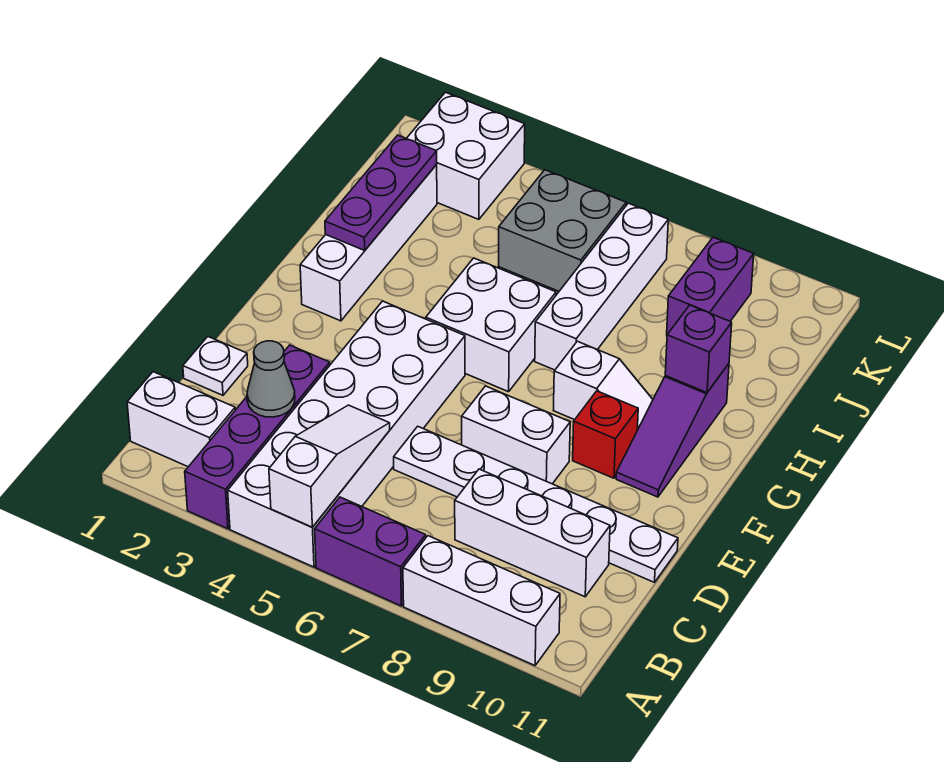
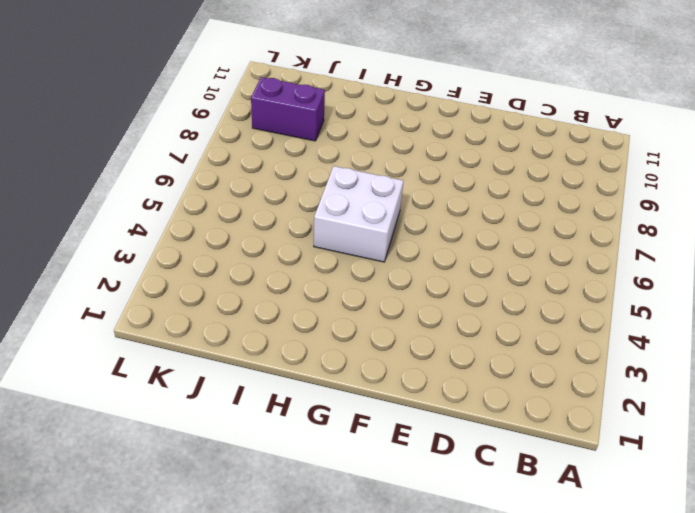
none -> purple 1x4 brick [185,345,330,529]
none -> white 2x6 brick [228,301,465,567]
none -> purple 1x2 brick [315,497,426,606]

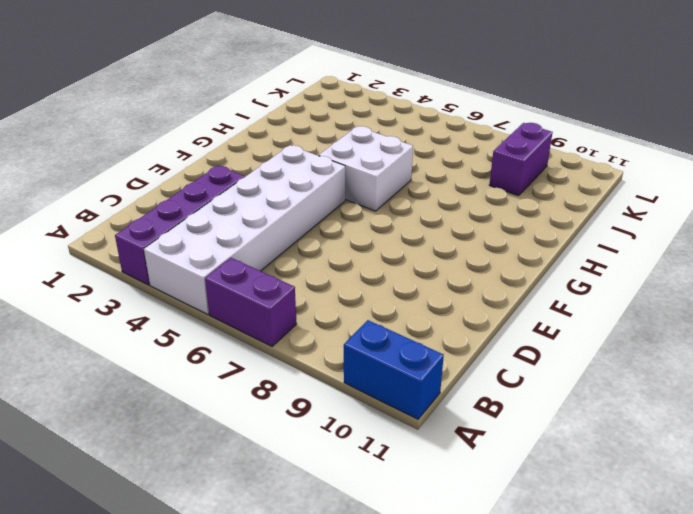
blue 1x2 brick [344,320,444,419] -> white 1x3 brick [403,536,560,665]
none -> white 1x2 brick [127,372,235,467]
none -> white 1x3 brick [455,469,610,597]
none -> white 1x1 plate [183,337,248,395]

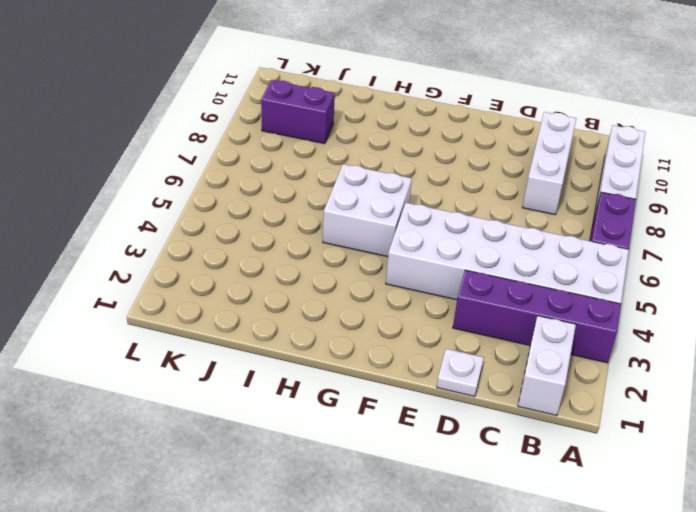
none -> white 1x6 plate [394,426,678,582]
none -> white 1x2 brick [462,386,570,484]
none -> red 1x1 brick [573,391,638,478]

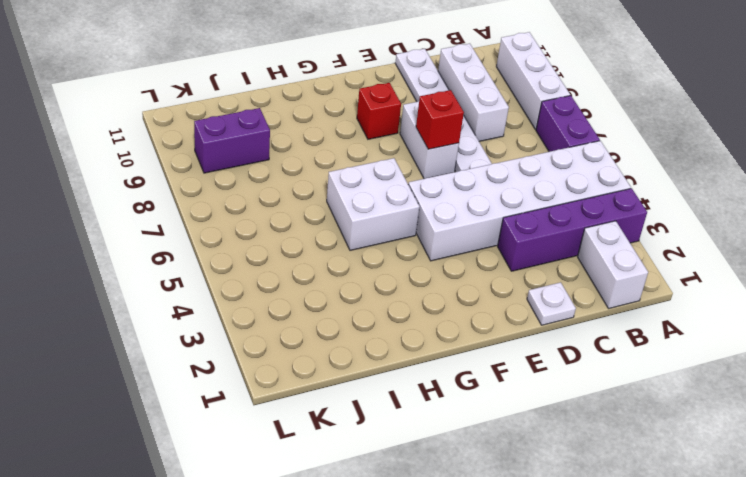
red 1x1 brick [416,90,464,149] -> none
none -> purple 1x3 slope [616,364,729,497]
none -> white 1x4 brick [300,165,437,321]
none -> white 1x2 slope [554,341,653,430]

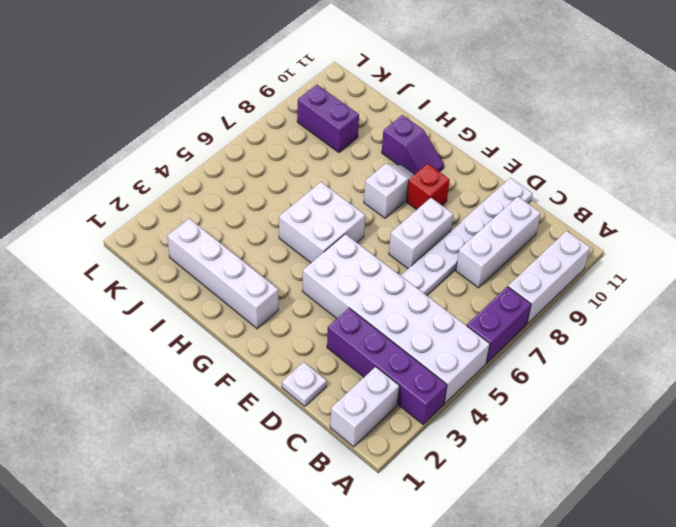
purple 1x2 slope [382,115,444,174] -> purple 1x3 slope [616,364,729,497]
none -> white 1x4 brick [535,203,668,370]
none -> grey 2x2 brick [499,170,626,291]
none -> white 2x2 brick [406,92,525,219]

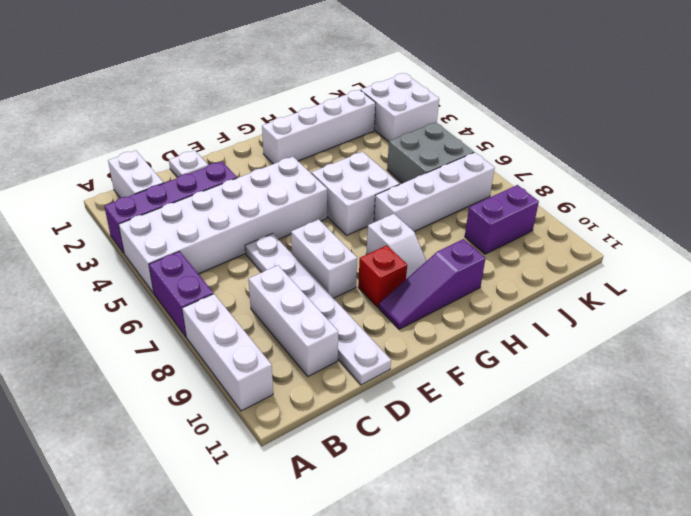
none -> white 1x3 slope [269,405,390,527]
none -> grey 1x1 cone [247,341,295,417]
none -> purple 1x3 plate [325,135,437,250]

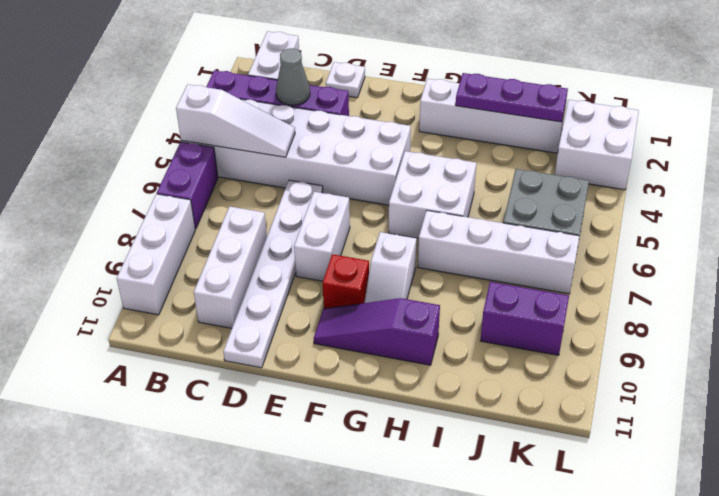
none -> purple 1x1 brick [665,305,732,393]

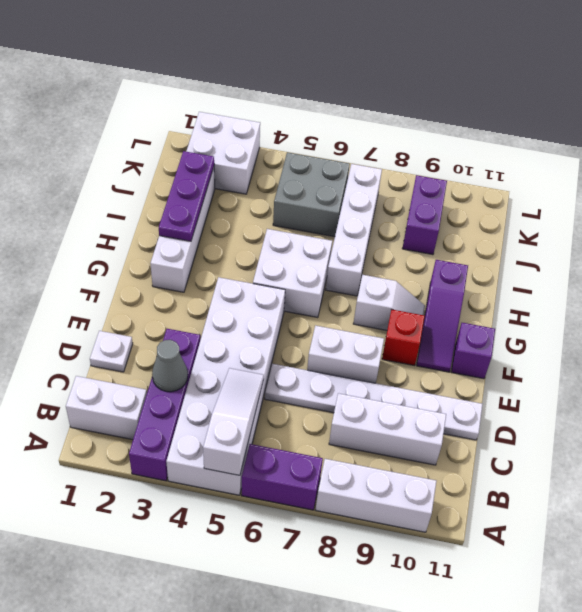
purple 1x1 brick [451,323,495,379] -> purple 1x1 brick moved to [665,305,732,393]

